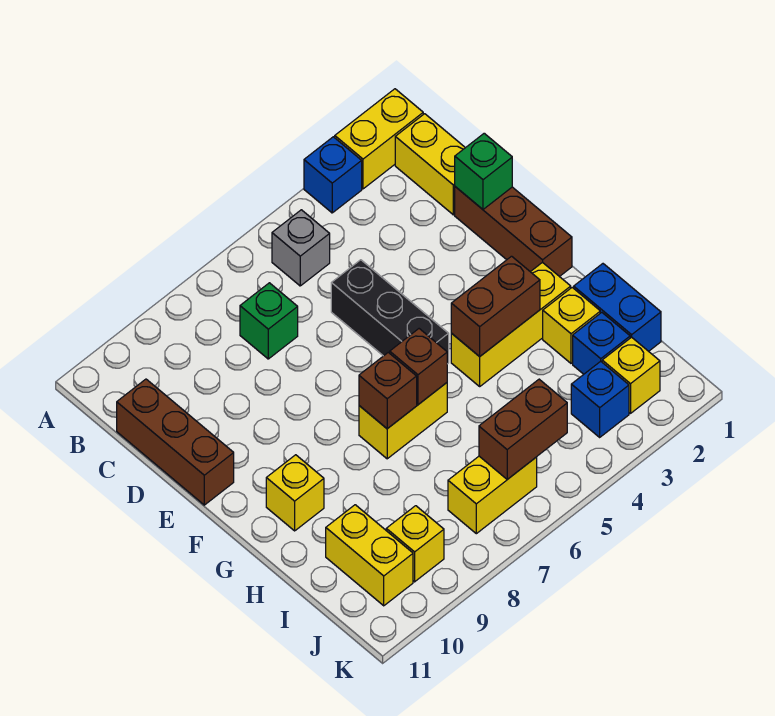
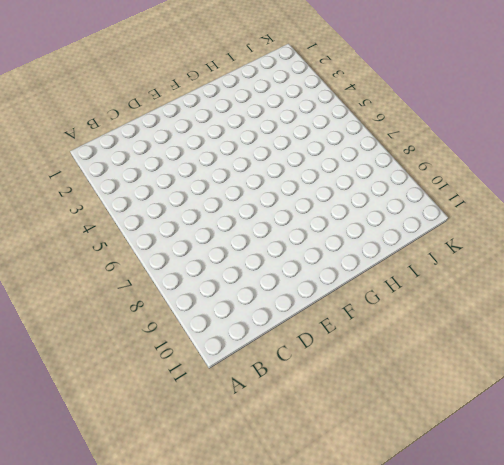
none -> yellow 1x2 brick [335,89,423,189]
none -> blue 1x1 brick [304,137,362,213]
none -> yellow 1x2 brick [395,114,465,215]

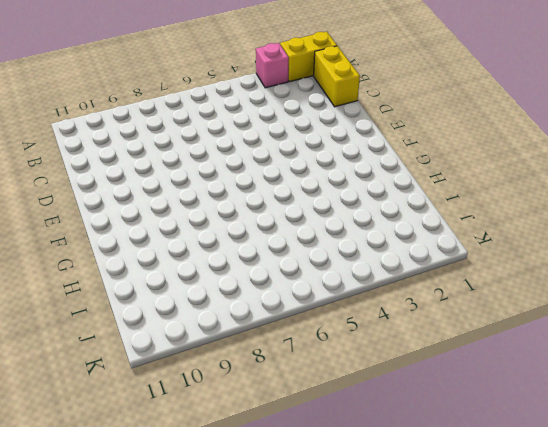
pink 1x1 brick [256,43,289,88] -> blue 1x1 brick [304,137,362,213]
none -> grey 1x1 brick [272,210,330,286]
none -> green 1x1 brick [240,283,298,359]
none -> brown 1x3 brick [117,379,234,505]

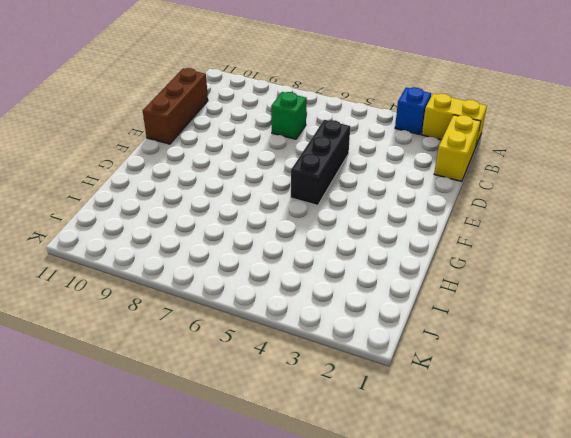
none -> grey 1x1 brick [272,210,330,286]
none -> brown 1x3 brick [455,187,572,277]
none -> yellow 1x3 brick [451,262,571,386]

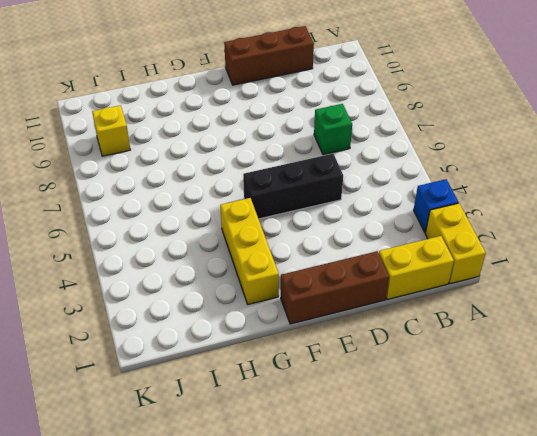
none -> grey 1x1 brick [272,210,330,286]
none -> yellow 1x2 brick [359,383,447,459]
none -> yellow 1x1 brick [266,455,324,531]

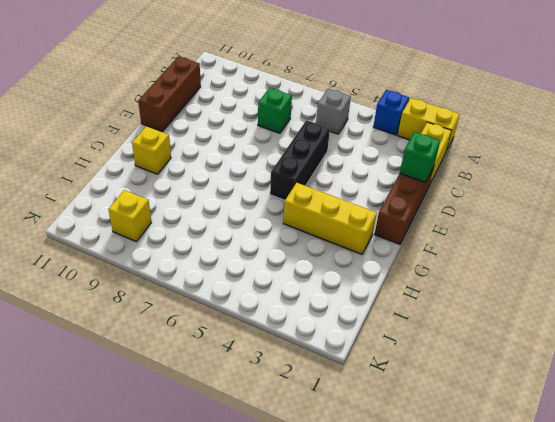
none -> yellow 1x2 brick [359,383,447,459]
none -> blue 1x2 brick [574,264,661,351]
none -> yellow 1x1 brick [543,288,600,363]

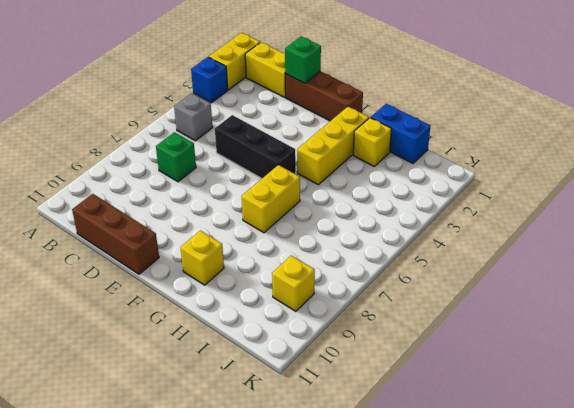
none -> blue 1x1 brick [573,313,630,374]
none -> yellow 1x2 brick [326,505,413,606]
none -> yellow 1x1 brick [602,337,660,413]

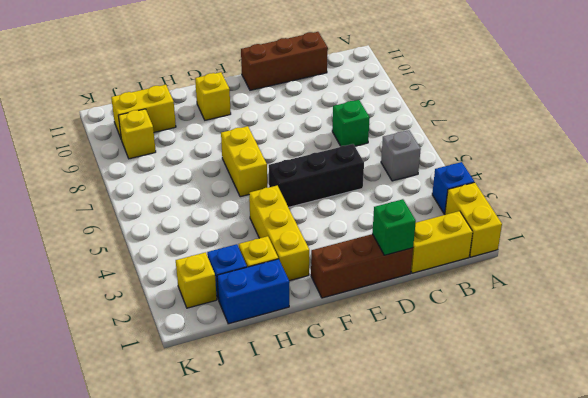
none -> blue 1x1 brick [571,361,629,437]
none -> yellow 1x2 brick [448,456,537,534]
none -> brown 1x2 brick [451,256,540,357]

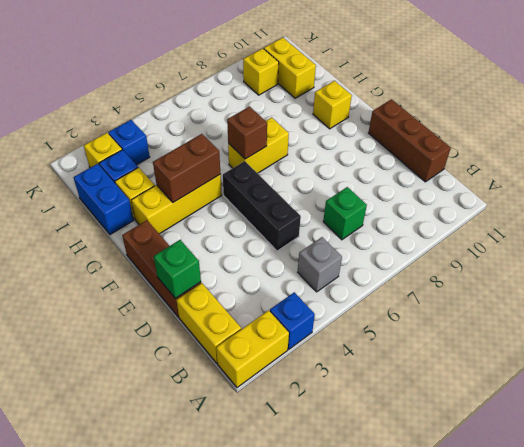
none -> yellow 1x2 brick [448,456,537,534]
none -> brown 1x1 brick [359,353,417,429]
none -> brown 1x2 brick [479,379,567,479]

